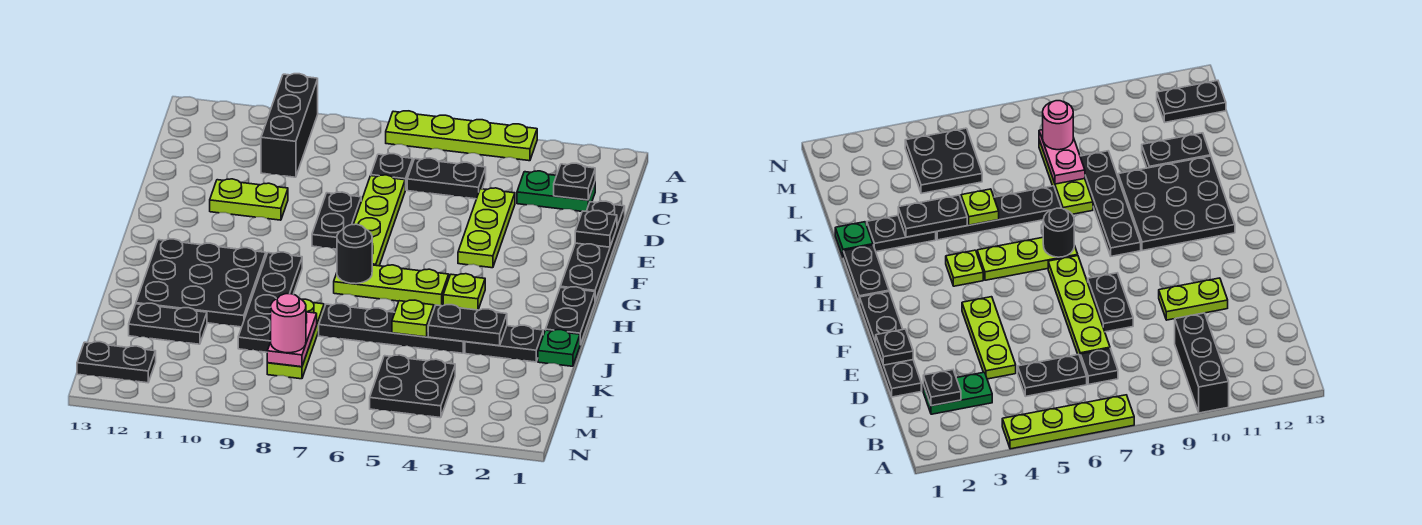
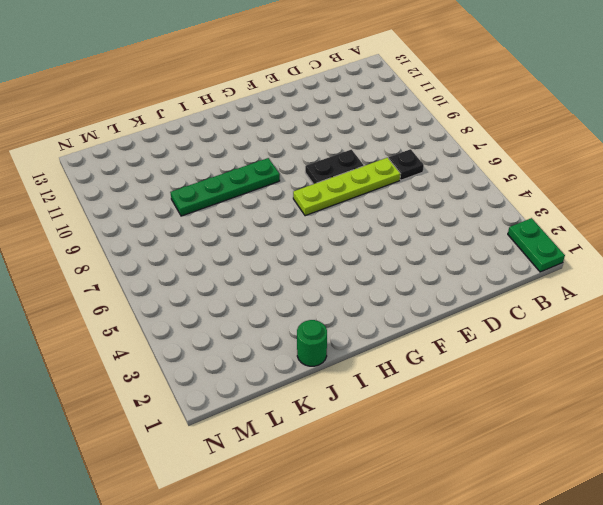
green 1x2 plate [508,218,565,272] -> green 1x2 plate moved to [517,171,595,211]
green 1x4 plate [170,158,280,216] -> black 1x4 plate [238,252,302,352]
green 1x1 round brick [297,320,327,366] -> green 1x1 plate [538,330,580,366]
none -> lime 1x4 plate [386,111,537,161]
none -> black 1x3 brick [261,74,318,177]
none -> black 1x2 plate [407,158,486,199]

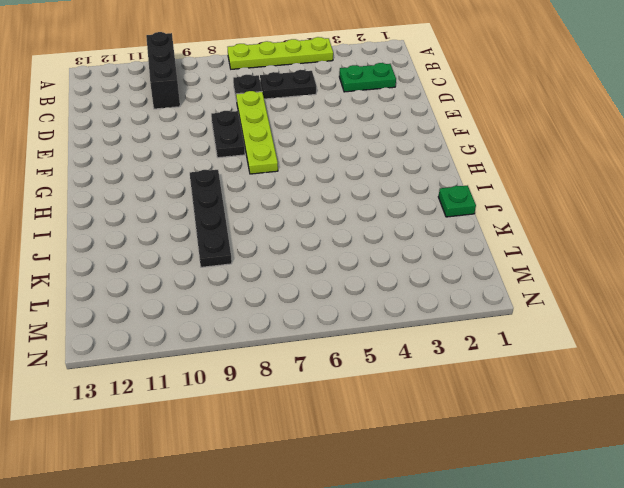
none -> black 1x4 plate [560,201,625,301]
none -> lime 1x3 plate [458,188,515,268]
none -> lime 1x2 plate [210,179,288,220]

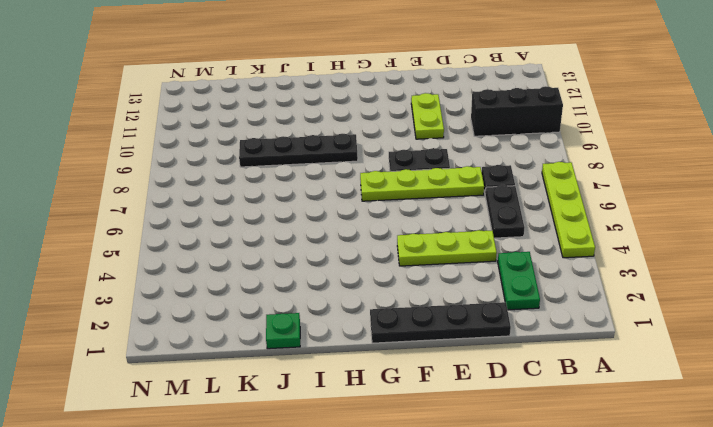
none -> black 1x2 plate [546,287,595,344]
none -> lime 1x1 plate [443,274,485,310]
none -> lime 1x3 plate [334,265,449,306]

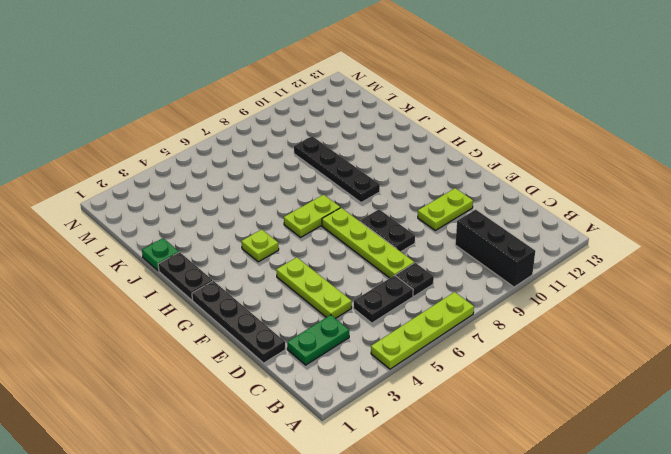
lime 1x2 plate [284,195,340,237] -> lime 1x3 plate [334,265,449,306]
none -> black 3x3 plate [136,239,266,327]
none -> black 1x2 plate [465,325,543,362]
none -> black 1x4 plate [319,304,465,353]

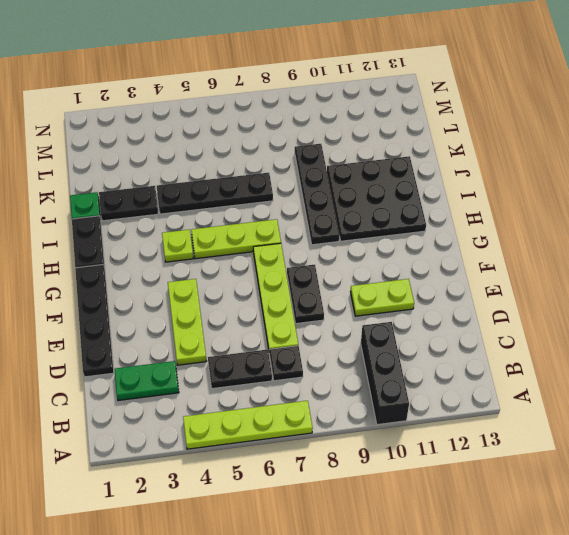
none -> lime 1x3 plate [267,299,324,379]
none -> black 1x2 plate [129,303,207,344]
none -> black 2x2 plate [370,355,455,418]

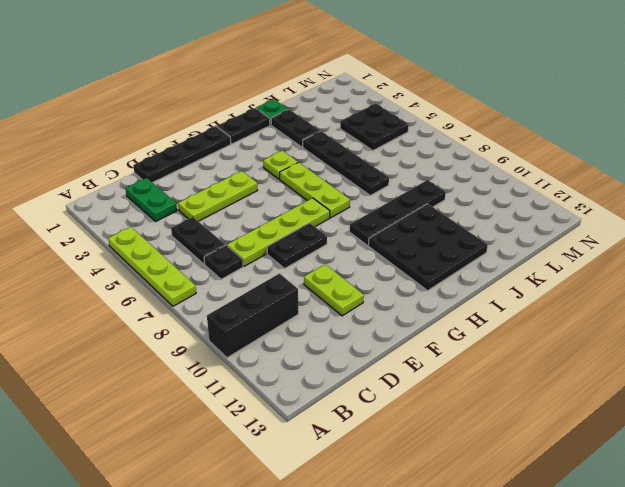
none -> lime 1x3 plate [267,299,324,379]
none -> black 1x2 plate [129,303,207,344]
none -> black 1x2 plate [77,342,156,383]

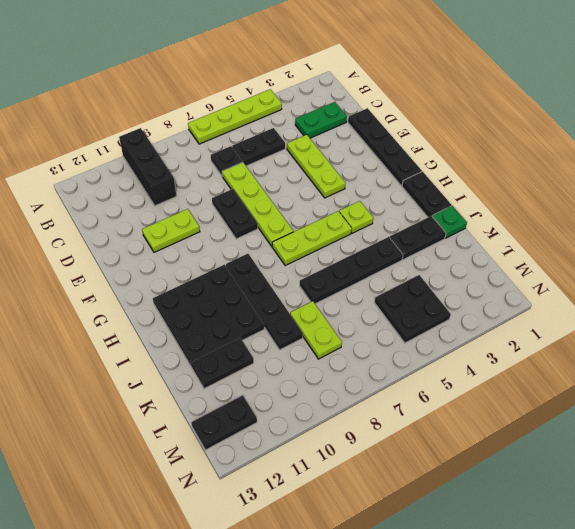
lime 1x2 plate [290,301,342,359] -> lime 1x3 plate [267,299,324,379]
none -> black 1x1 plate [554,163,595,200]
none -> black 1x1 plate [575,211,617,247]
none -> black 1x1 round brick [337,224,372,284]

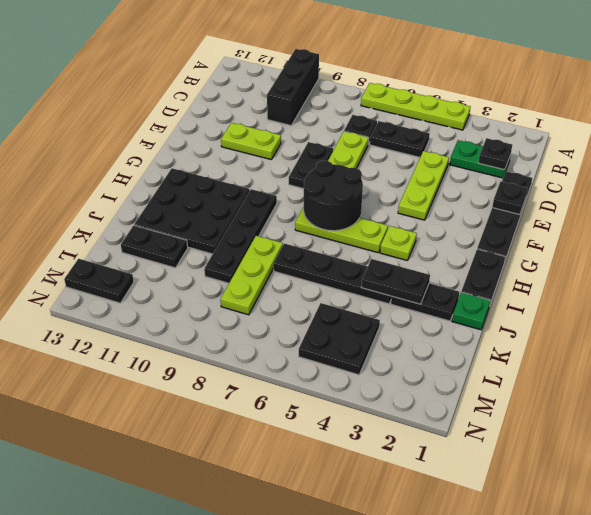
black 2x2 round brick [304,160,363,231] -> black 1x1 round brick [337,224,372,284]
none -> lime 1x1 plate [392,300,434,337]
none -> pink 1x2 plate [267,312,317,367]
none -> pink 1x1 round brick [271,294,306,353]

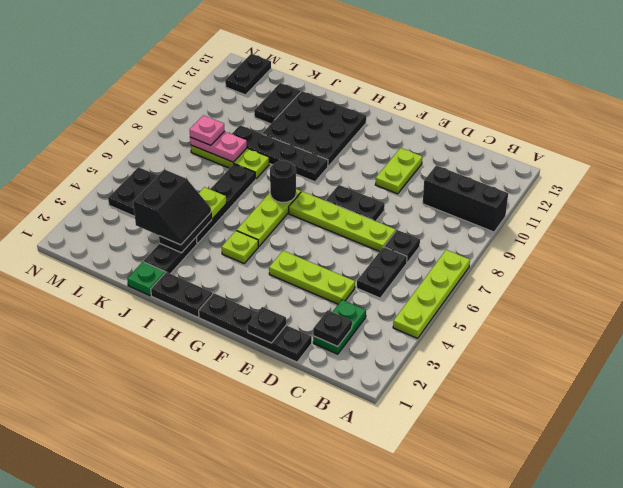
black 2x2 slope [133,170,211,245] -> none
pink 1x1 plate [190,115,225,145] -> pink 1x1 round brick [271,294,306,353]

